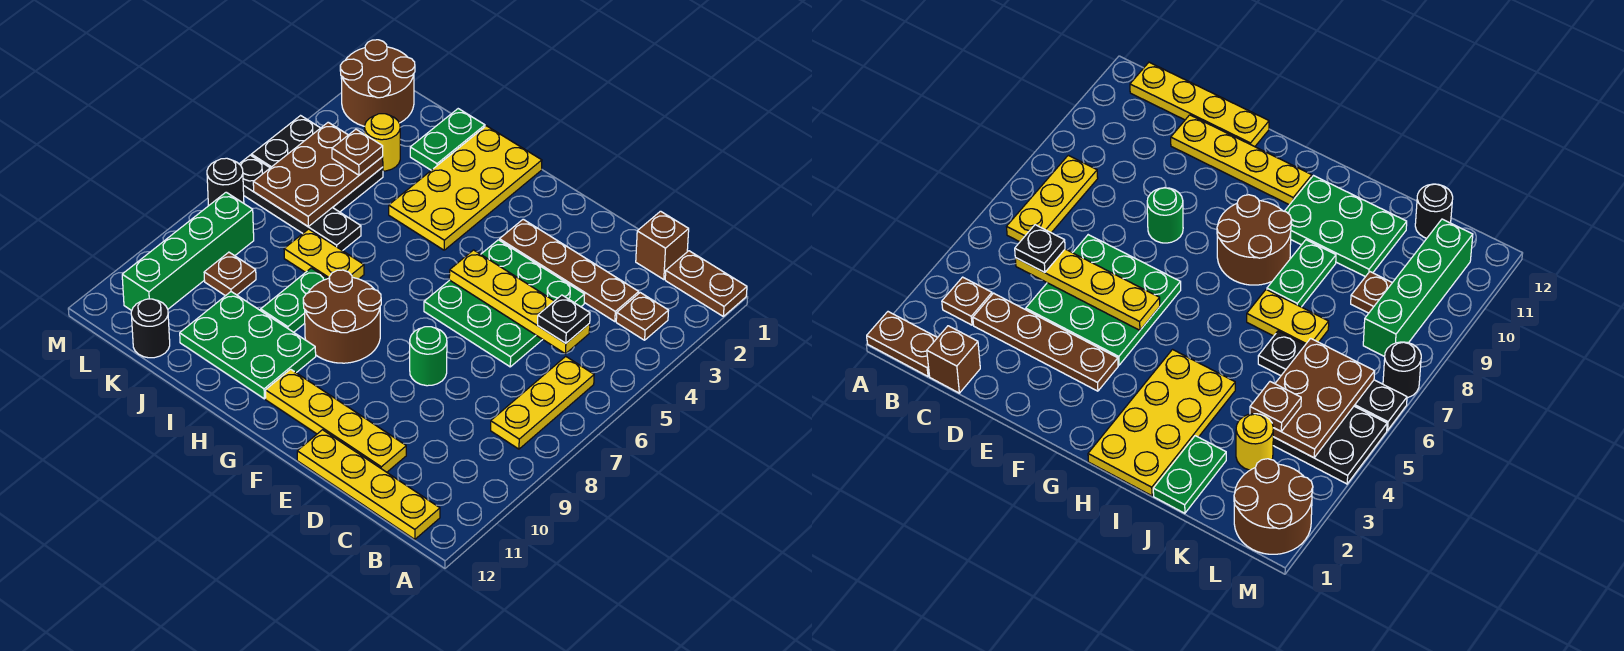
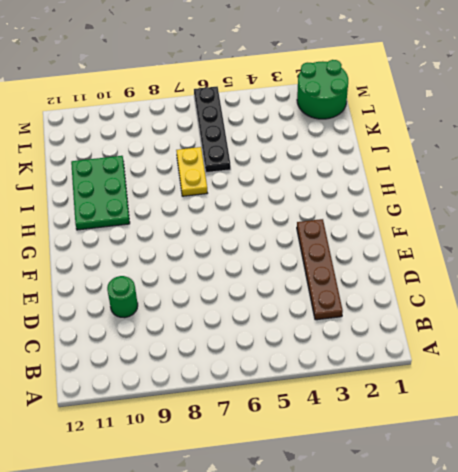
green 1x1 round brick [107,276,138,318] -> green 1x1 round brick moved to [410,327,447,386]
green 2x2 round brick [297,60,348,119] -> brown 2x2 round brick [340,40,415,126]
none -> brown 1x2 plate [665,251,747,316]
none -> brown 1x1 plate [616,293,669,340]
none -> yellow 1x3 plate [491,356,594,449]

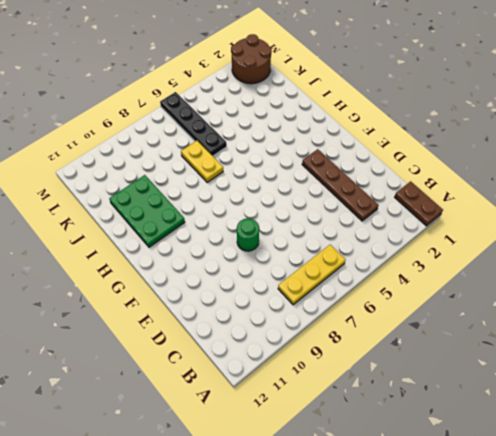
none -> brown 1x1 plate [616,293,669,340]
none -> yellow 1x4 plate [297,430,440,539]
none -> brown 1x1 brick [636,211,689,280]

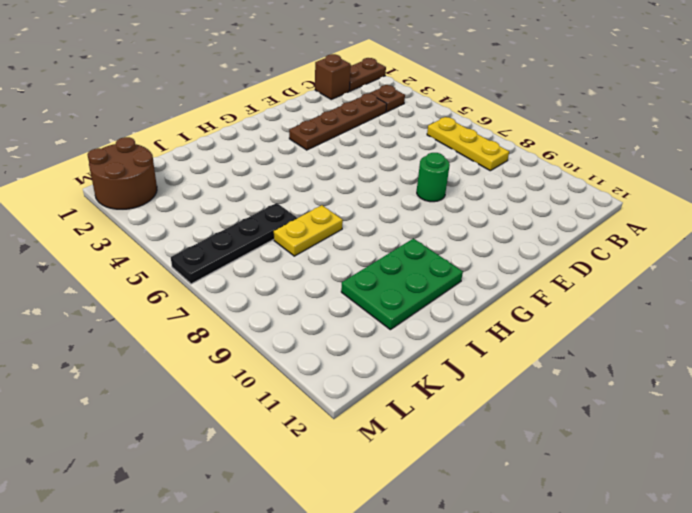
none -> yellow 1x4 plate [297,430,440,539]
none -> green 3x3 plate [424,240,585,367]
none -> yellow 1x4 plate [266,369,406,472]

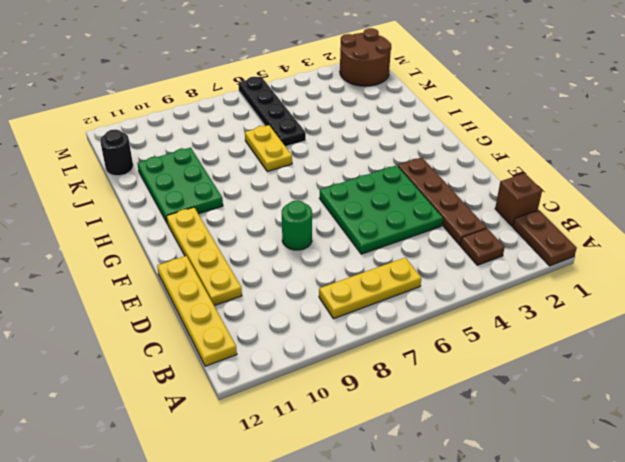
none -> brown 2x2 round brick [303,270,381,363]
none -> yellow 2x4 plate [389,126,542,250]
none -> green 1x2 plate [261,268,327,332]

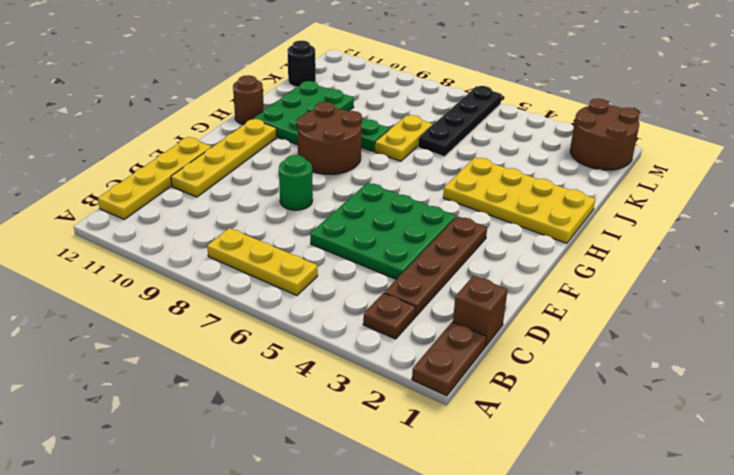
brown 1x1 round brick [233,75,264,125] -> none
none -> green 1x2 plate [410,109,485,170]
none -> yellow 1x1 round brick [365,114,400,171]
none -> black 2x3 plate [251,116,383,212]

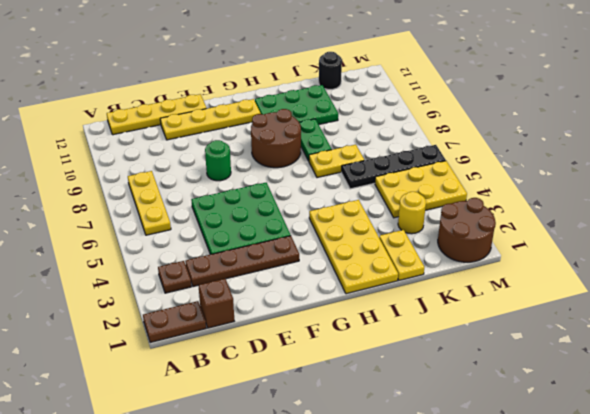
yellow 1x2 plate [379,230,424,280] -> green 1x2 plate [410,109,485,170]
yellow 2x3 plate [375,161,467,218] -> black 2x3 plate [251,116,383,212]
none -> brown 1x1 plate [204,252,256,296]
none -> green 1x4 brick [122,192,254,311]
none -> black 1x1 round brick [207,158,244,206]

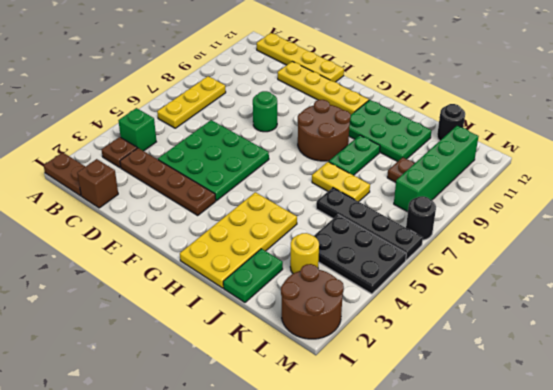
green 1x1 brick [118,108,156,151] -> none
none -> yellow 1x4 plate [449,250,590,354]
none -> brown 2x3 plate [253,122,383,226]
none -> black 1x1 plate [538,295,590,343]

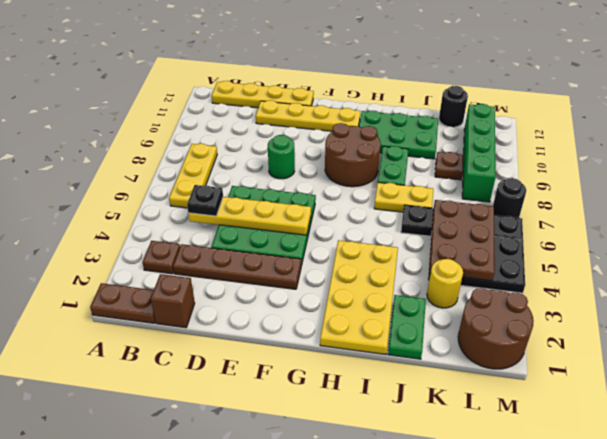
none -> brown 1x1 plate [332,129,383,175]

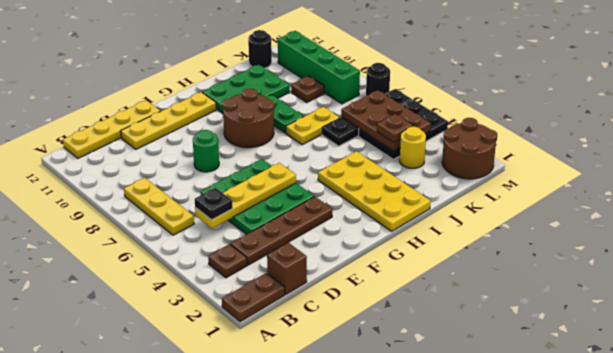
none -> green 1x2 plate [410,109,485,170]

